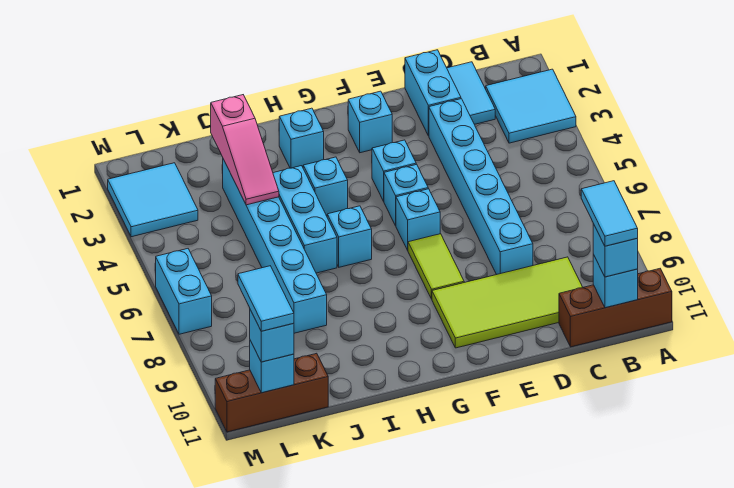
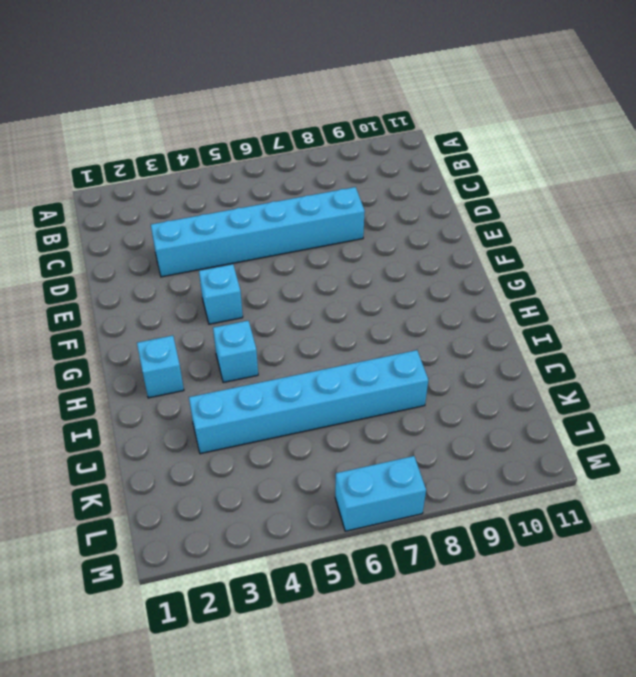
none -> cyan 2x2 tile [486,69,576,143]
none -> brown 1x3 brick [559,269,672,347]
none -> cyan 1x2 tile [447,62,495,124]

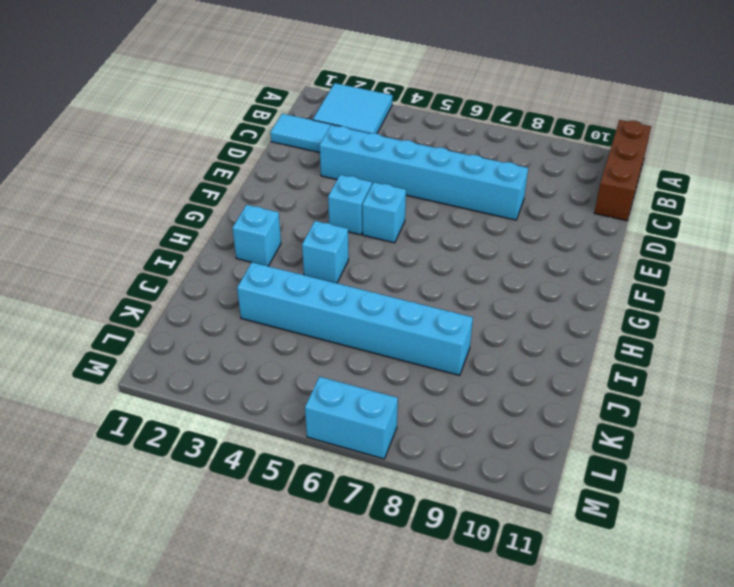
none -> lime 2x4 tile [432,257,583,348]
none -> cyan 1x2 brick [405,50,461,136]
none -> cyan 1x1 brick [348,91,392,153]

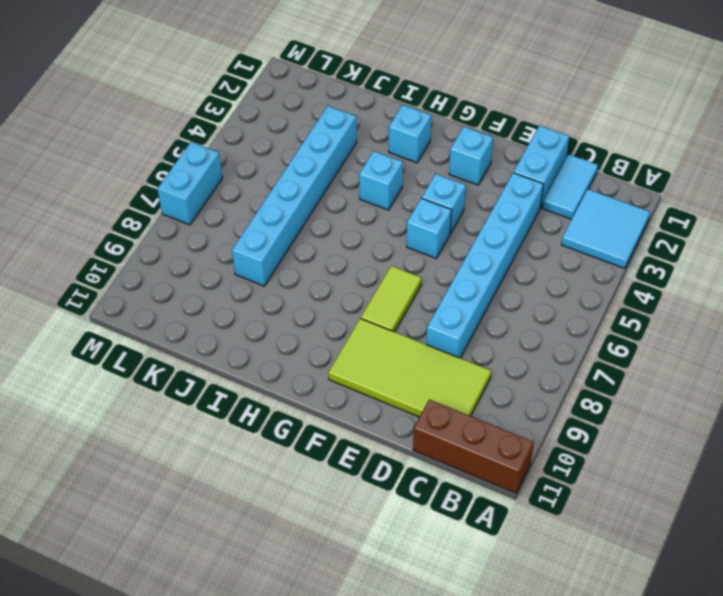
none -> cyan 1x1 brick [396,189,440,250]
none -> cyan 1x1 brick [327,206,372,267]
none -> cyan 1x3 brick [273,166,337,273]

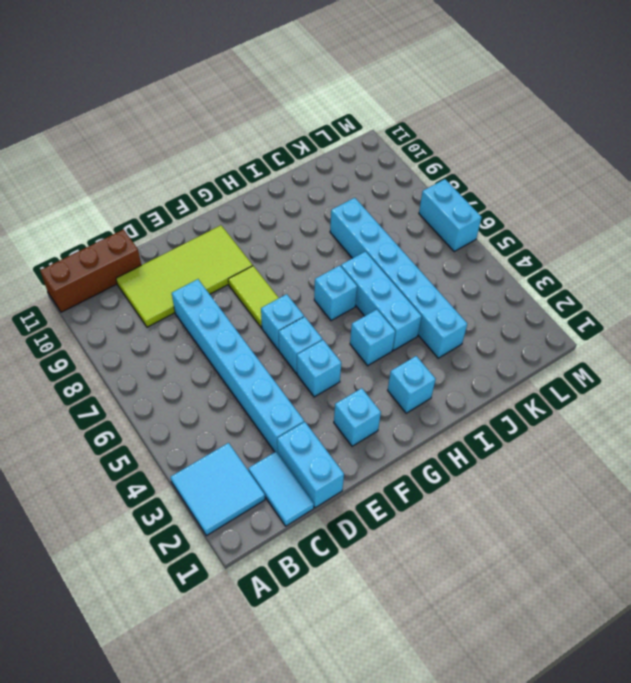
none -> brown 1x3 brick [215,353,328,432]
none -> cyan 2x2 tile [108,163,198,237]
none -> cyan 1x1 brick [593,255,638,308]

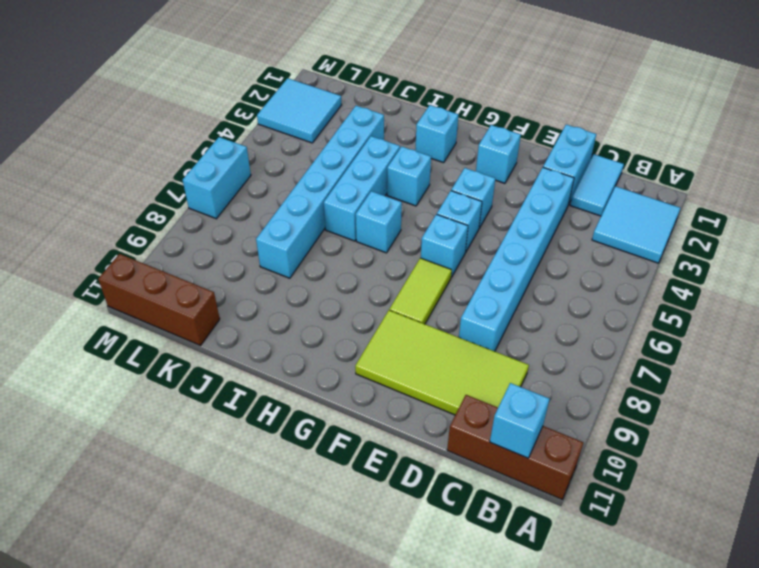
none -> pink 1x3 slope [211,95,279,205]
none -> cyan 1x1 brick [250,341,294,393]
none -> cyan 1x1 brick [593,224,638,277]

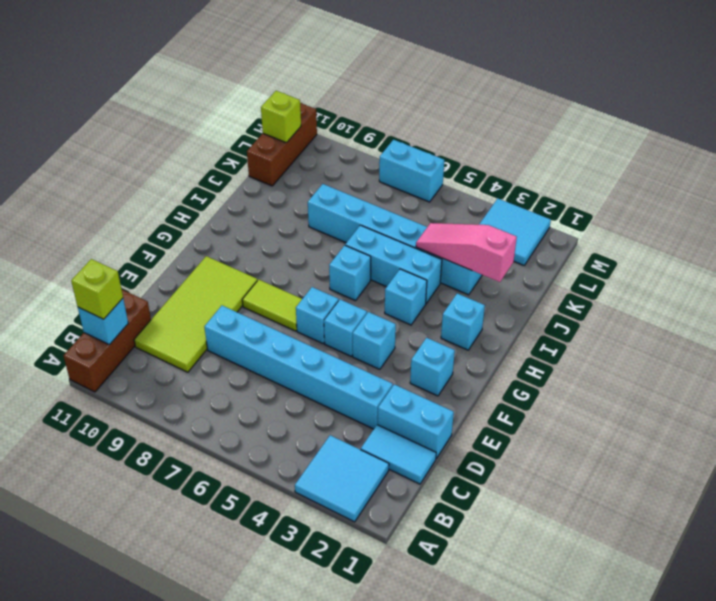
lime 1x1 brick [71,259,123,319] -> cyan 1x1 brick [593,224,638,277]
lime 1x1 brick [261,91,301,143] -> cyan 1x1 brick [250,341,294,393]
none -> cyan 1x1 brick [250,310,294,362]
none -> cyan 1x2 tile [581,181,638,246]
none -> cyan 1x2 tile [238,266,294,331]

